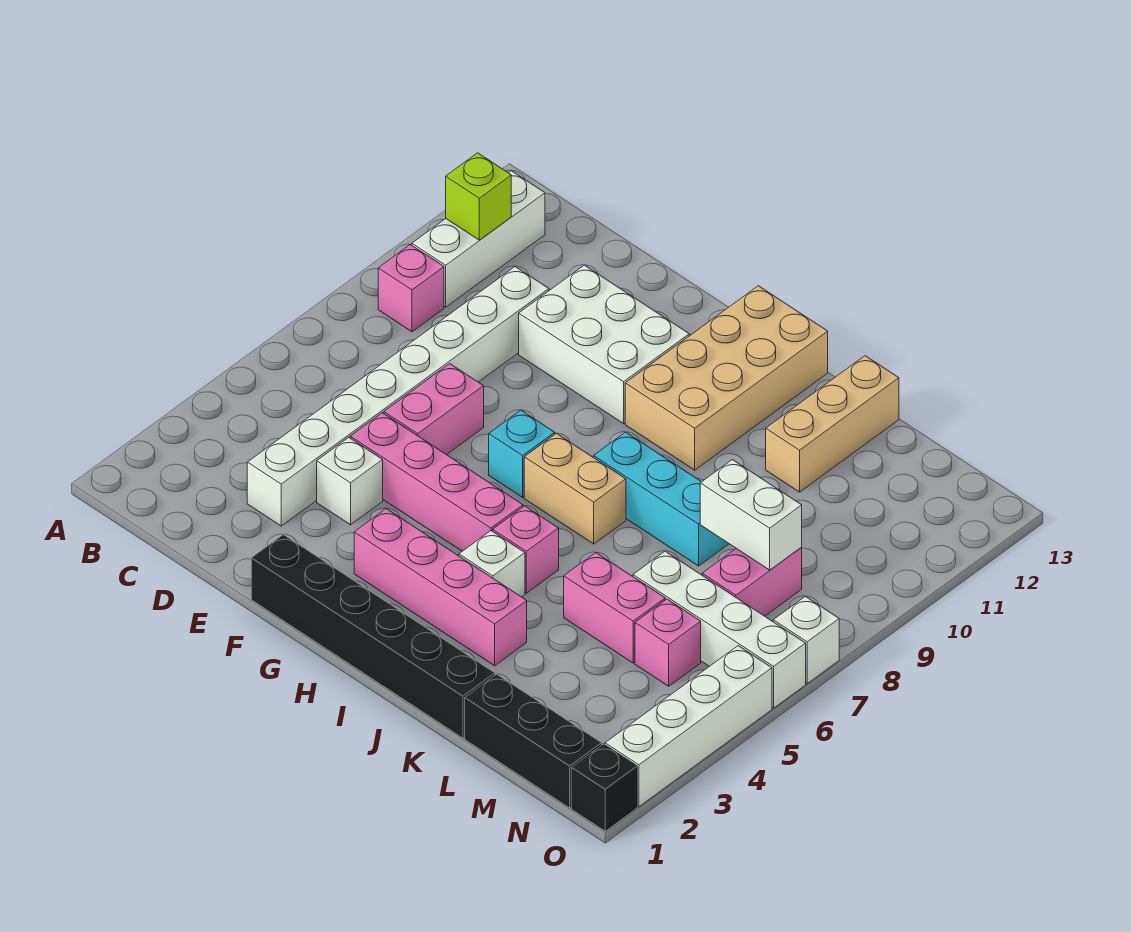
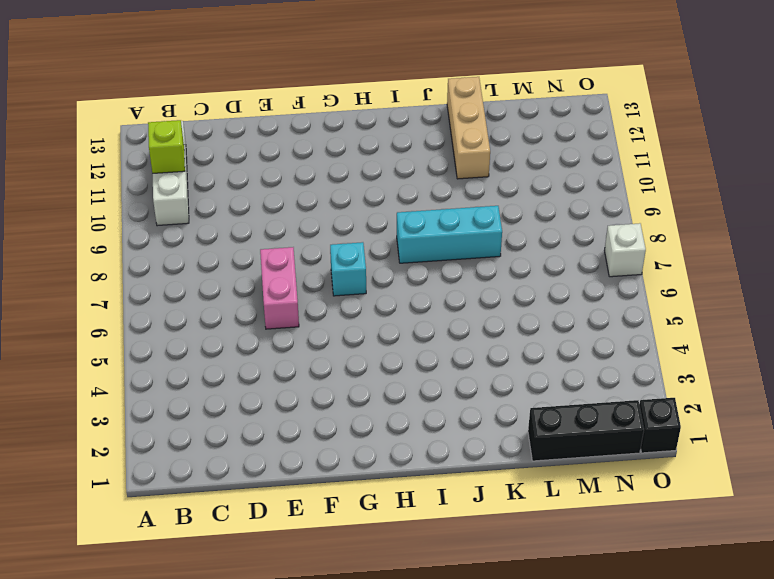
none -> pink 1x1 brick [378,245,444,332]
none -> white 1x8 brick [247,267,549,526]
none -> white 1x1 brick [317,437,383,525]

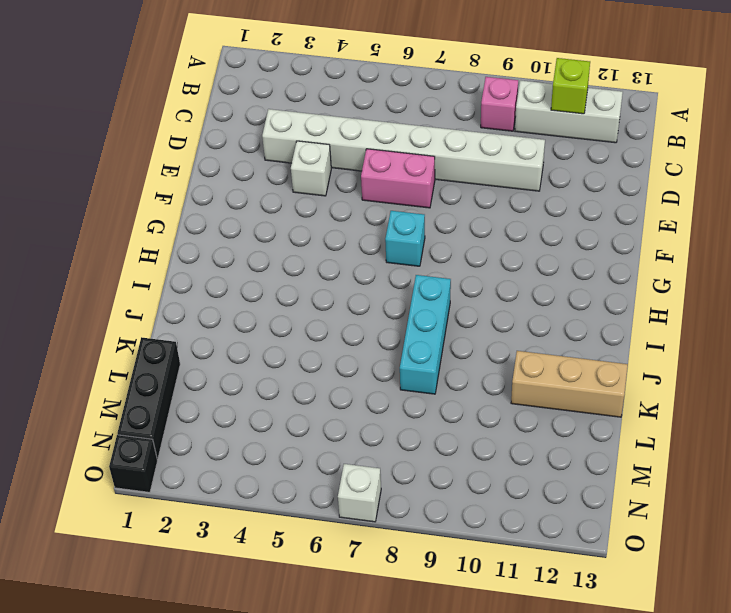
none -> pink 1x4 brick [350,413,523,551]
none -> white 2x3 brick [519,265,689,424]
none -> black 1x6 brick [251,535,495,738]

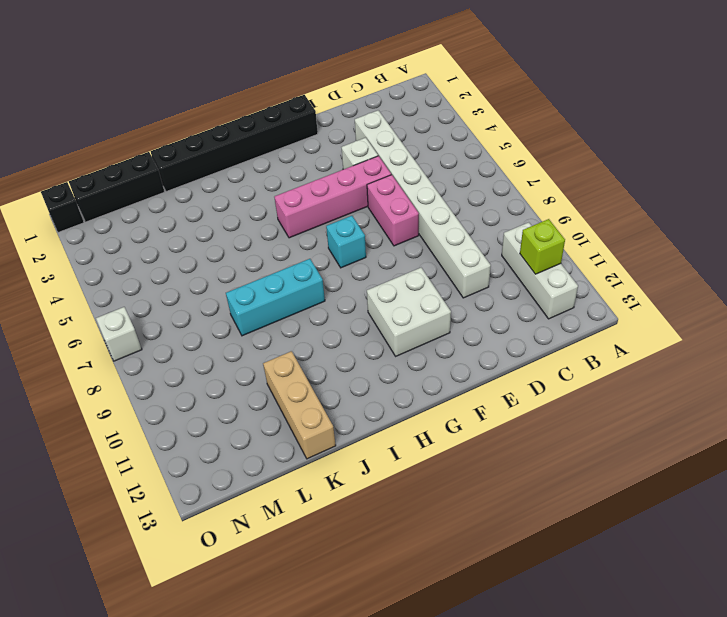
white 2x2 brick [367,268,451,356] -> white 2x3 brick [519,265,689,424]
none -> pink 1x1 brick [378,245,444,332]
none -> pink 1x4 brick [354,509,527,666]
none -> tan 1x2 brick [524,433,626,544]

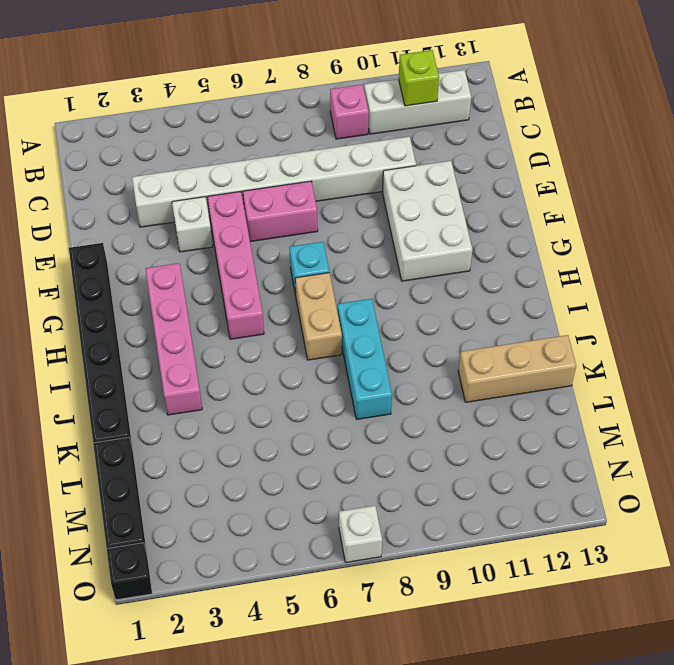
none -> tan 2x4 brick [625,286,828,470]
none -> white 1x1 brick [459,531,525,597]
none -> pink 1x1 brick [493,506,559,593]

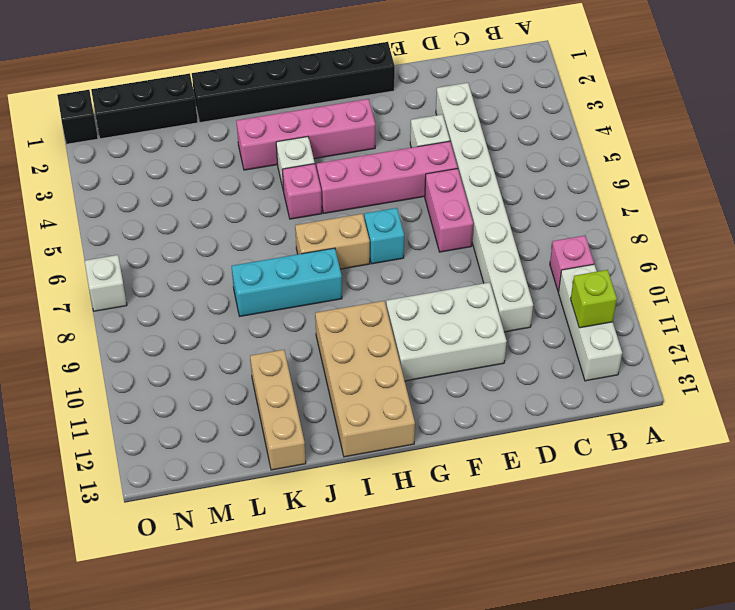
none -> pink 1x2 brick [564,553,665,663]
none -> white 1x4 brick [633,551,806,708]
none -> pink 1x1 brick [635,599,701,686]

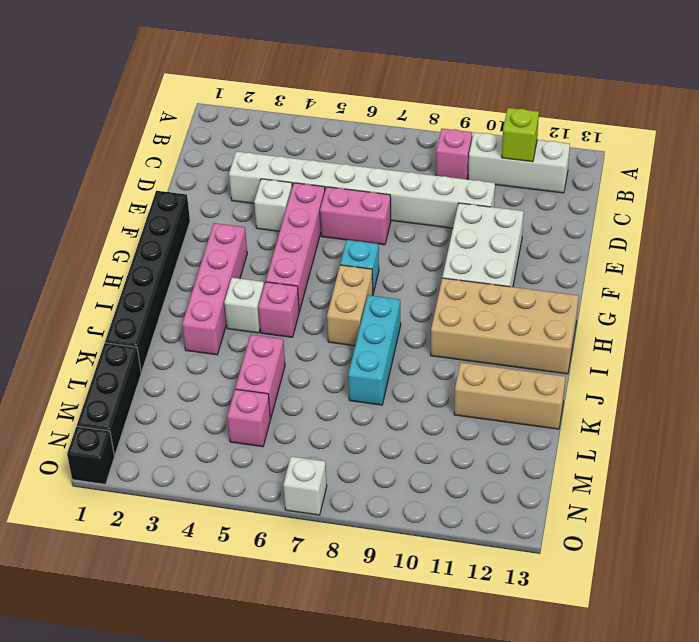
none -> white 1x4 brick [633,551,806,708]
none -> pink 1x2 brick [702,547,802,616]
none -> white 1x4 brick [605,646,772,807]

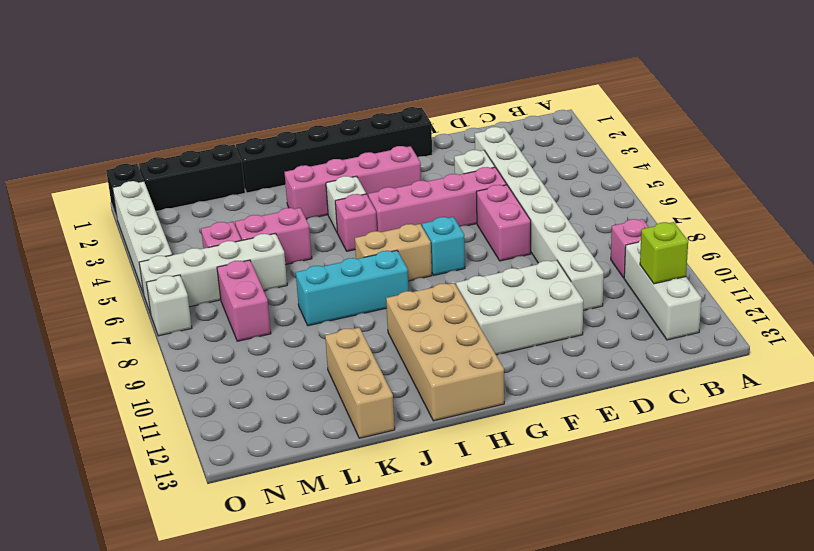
none -> white 1x2 brick [700,460,802,570]

